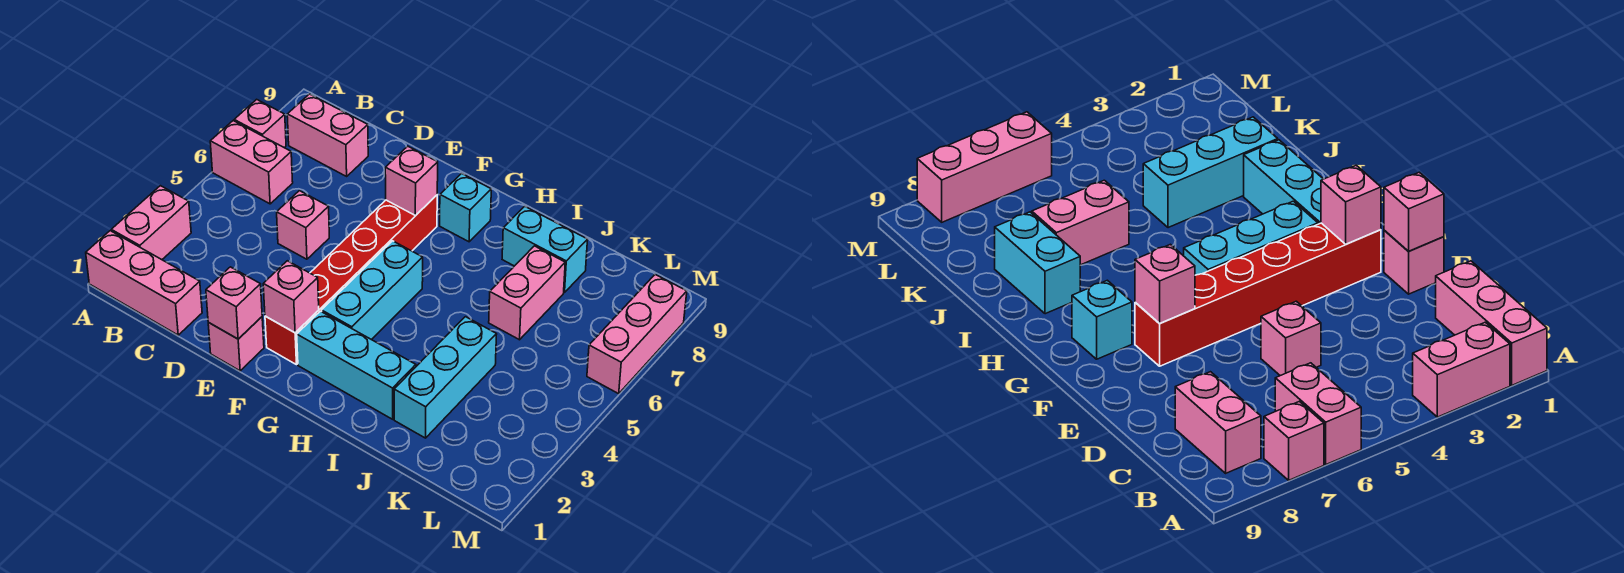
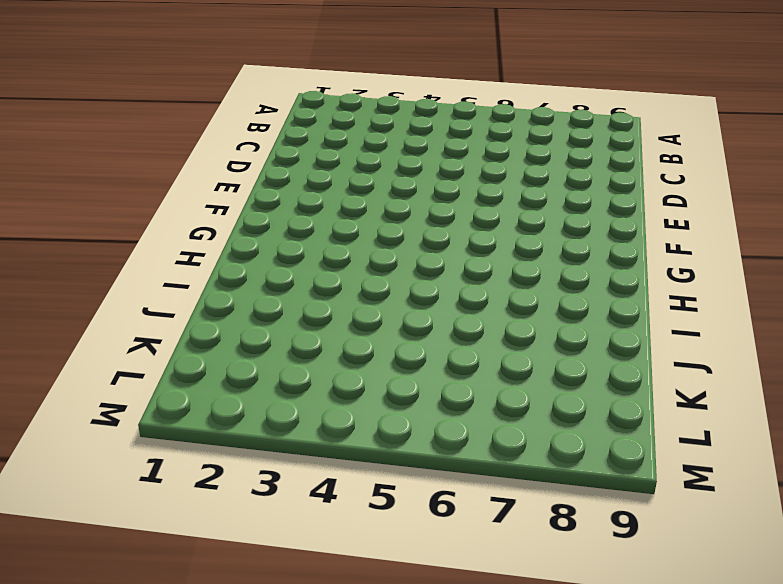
none -> pink 1x3 brick [86,231,202,335]
none -> pink 1x2 brick [111,186,191,260]
none -> pink 1x2 brick [210,121,293,204]

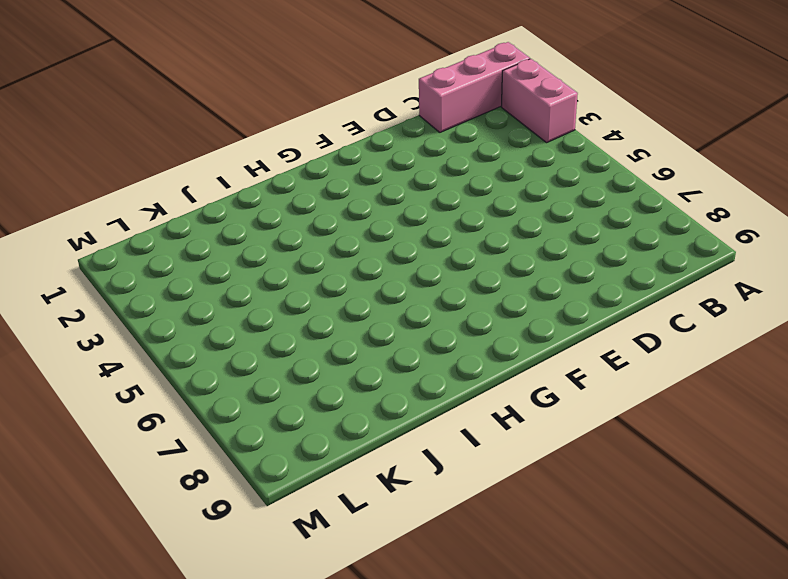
none -> pink 1x2 brick [210,121,293,204]
none -> pink 1x1 brick [234,99,286,148]
none -> pink 1x2 brick [287,94,368,176]

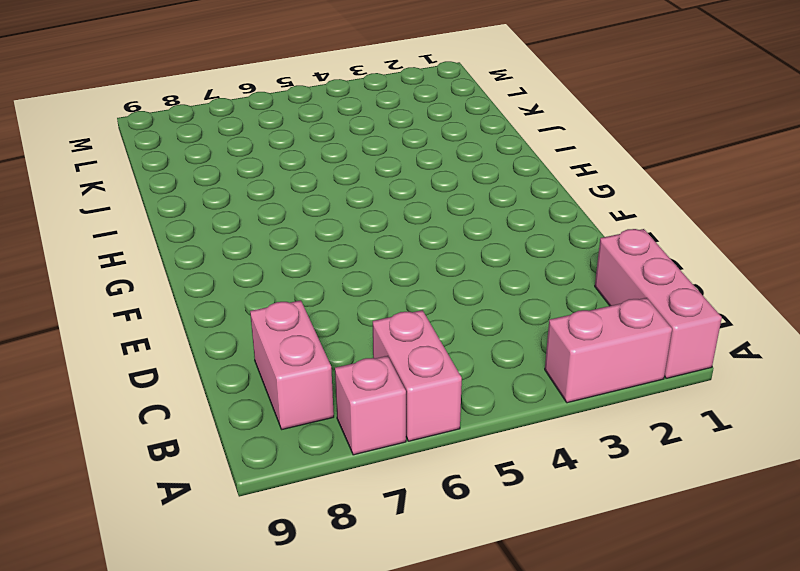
none -> pink 1x1 brick [277,191,329,259]
none -> pink 1x1 brick [208,317,264,371]
none -> red 1x6 brick [265,195,437,365]

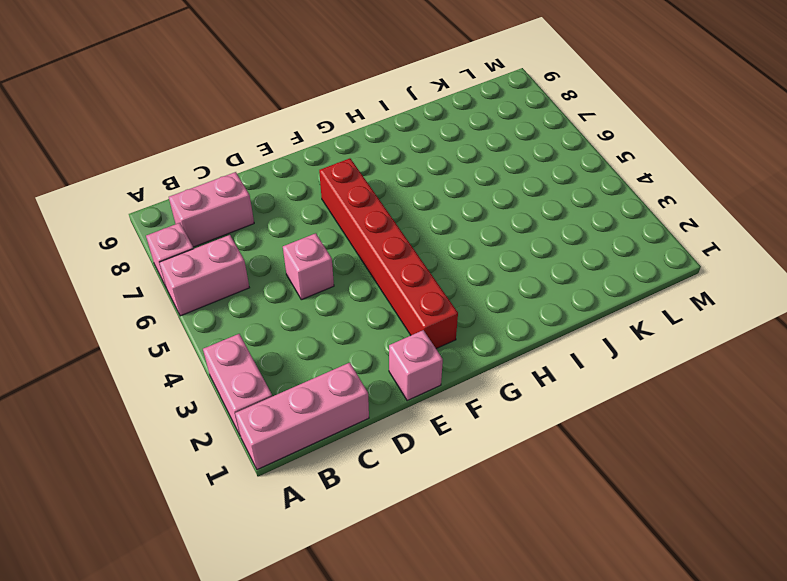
none -> cyan 1x3 brick [297,311,416,419]
none -> cyan 1x3 brick [322,241,423,340]
none -> cyan 1x1 brick [440,173,491,242]

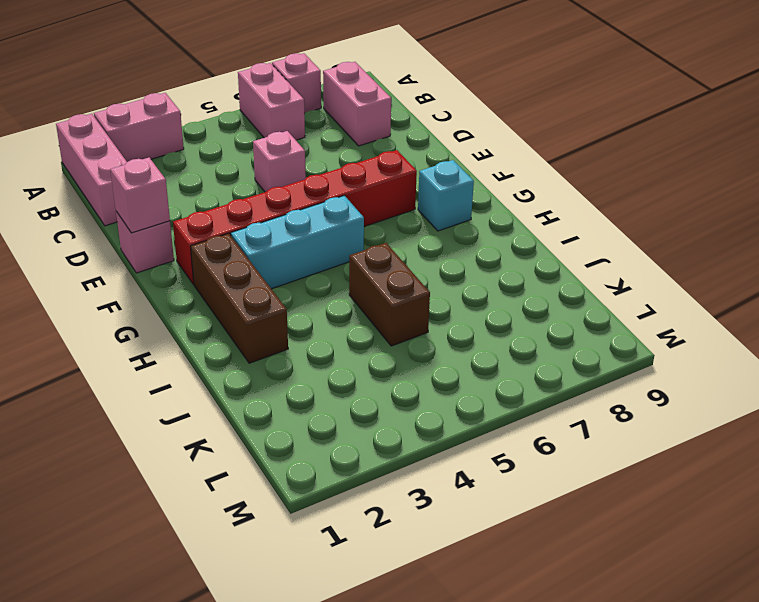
brown 1x3 brick [191,233,288,363] -> cyan 1x3 brick [297,311,416,419]
brown 1x2 brick [349,243,430,346] -> none
none -> cyan 1x2 brick [502,206,588,293]
none -> cyan 1x3 brick [394,317,497,438]
none -> pink 1x2 brick [489,246,565,340]

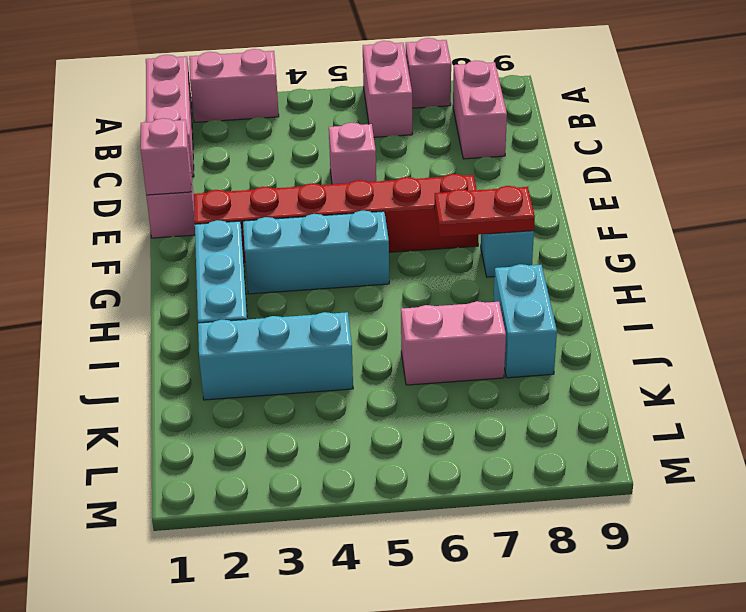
red 1x2 plate [434,186,535,237] -> none
none -> pink 1x3 brick [587,275,687,394]
none -> pink 1x1 brick [263,261,319,333]
none -> pink 1x1 brick [385,146,438,216]

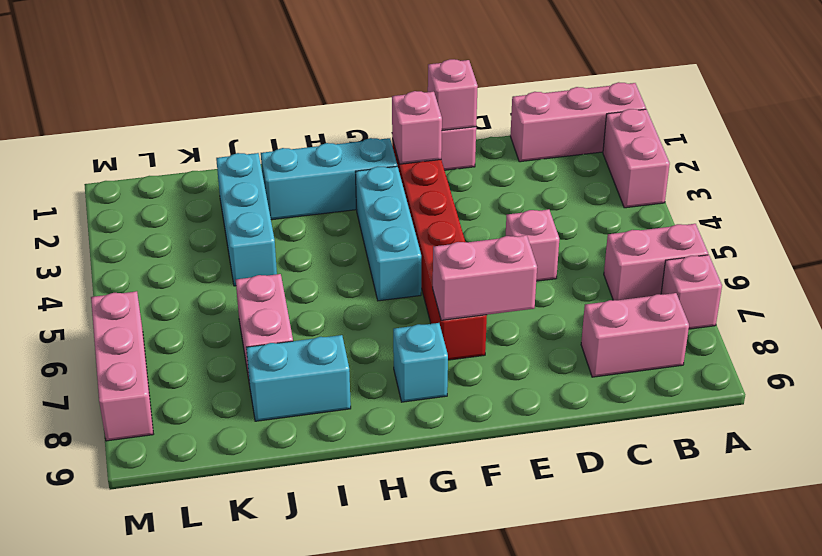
pink 1x2 brick [433,235,537,320] -> pink 1x1 brick [385,146,438,216]

